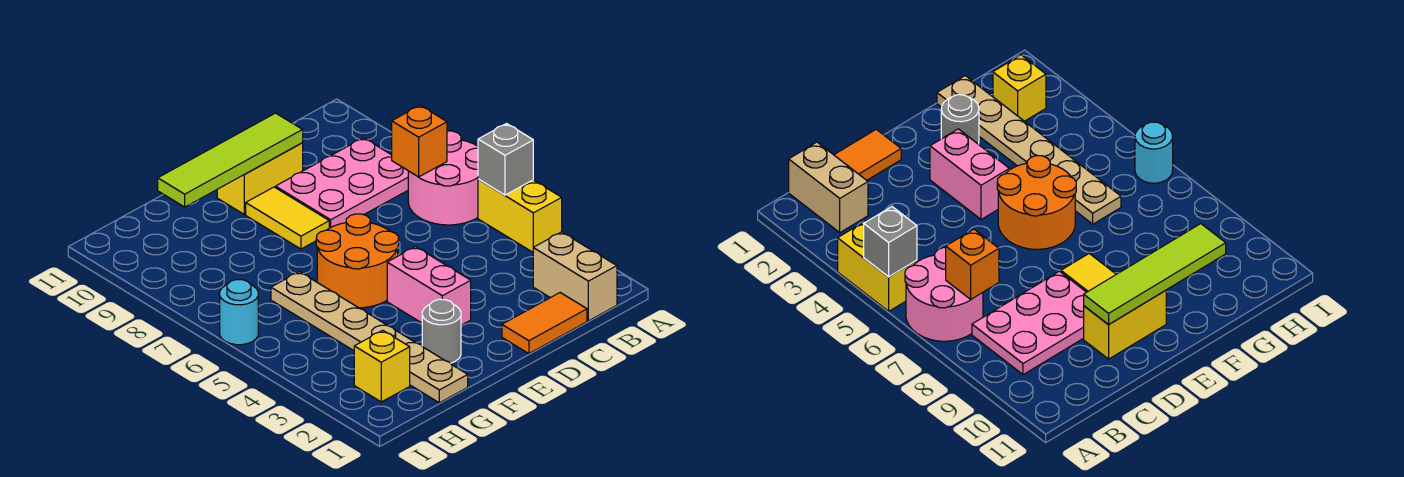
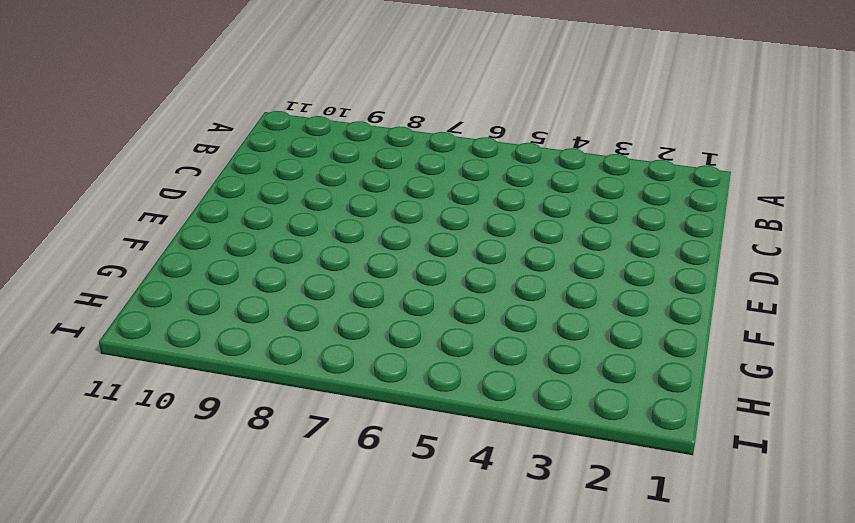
none -> yellow 1x2 brick [478,179,562,252]
none -> pink 2x2 round brick [408,131,478,225]
none -> tan 1x2 brick [533,232,617,321]

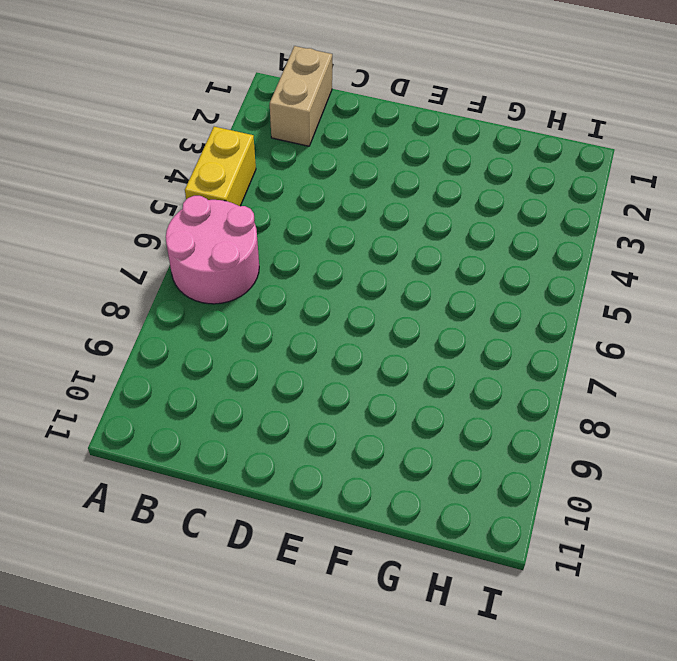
none -> pink 2x3 plate [276,138,408,228]
none -> orange 1x2 tile [502,293,587,354]
none -> yellow 1x2 brick [217,143,303,214]

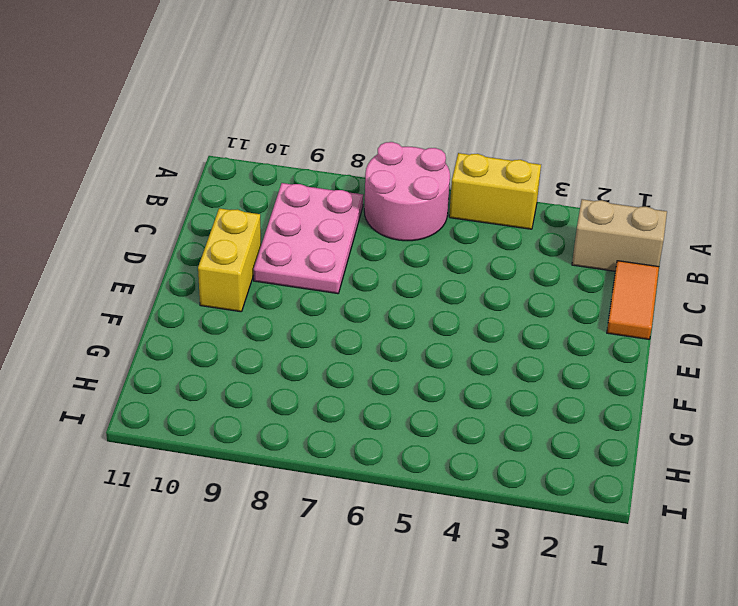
none -> pink 1x2 brick [387,247,471,325]
none -> orange 2x2 round brick [316,214,399,308]
none -> yellow 1x2 tile [246,187,329,249]

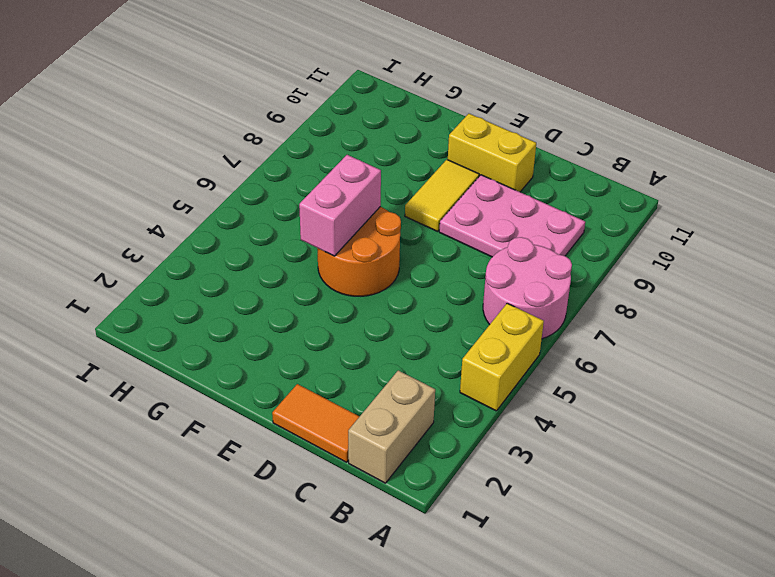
pink 1x2 brick [299,155,381,256] -> pink 1x2 brick moved to [387,247,471,325]
none -> grey 1x1 round brick [422,299,461,363]
none -> tan 1x6 plate [271,272,468,403]
none -> yellow 1x1 brick [354,330,410,402]

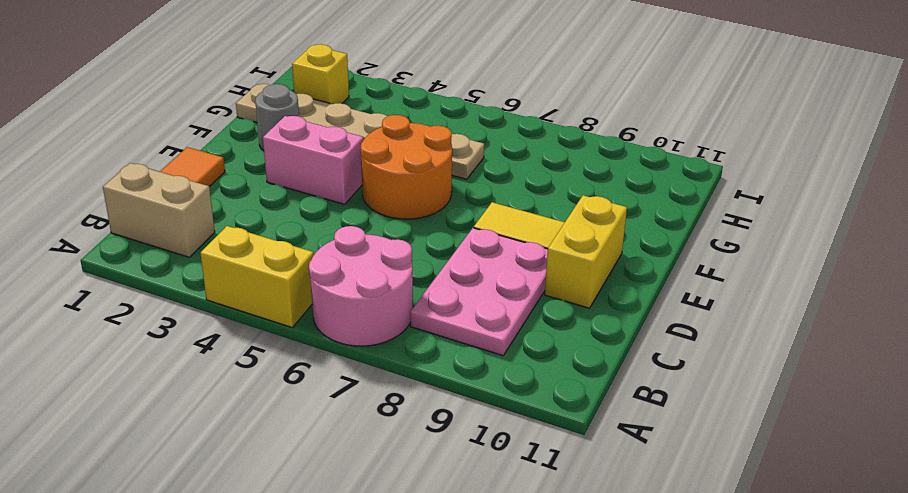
none -> cyan 1x1 round brick [220,280,258,345]
none -> grey 1x1 brick [478,124,533,195]
none -> orange 1x1 brick [392,105,447,177]

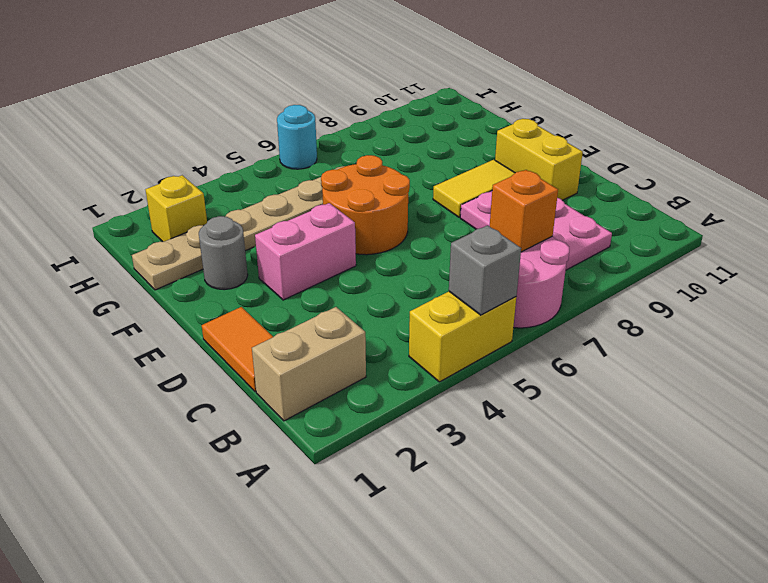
none -> lime 1x4 tile [158,113,303,207]

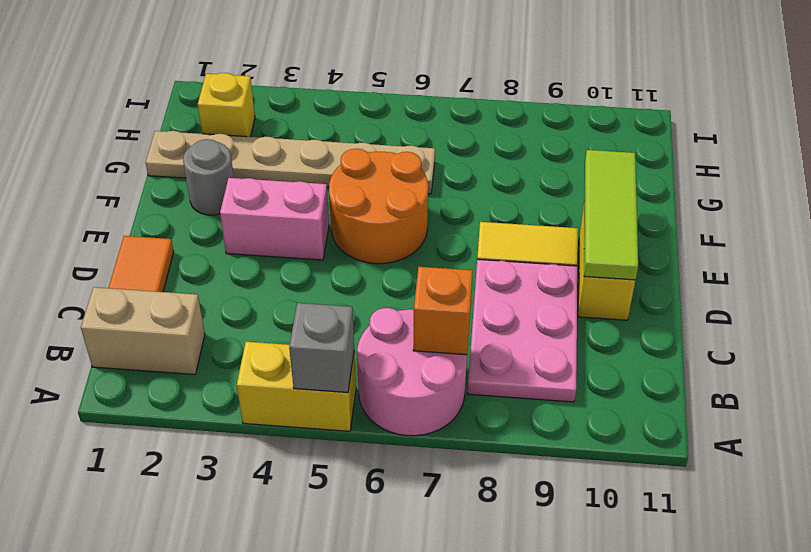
lime 1x3 tile [584,150,638,280] -> lime 1x4 tile [158,113,303,207]
none -> cyan 1x1 round brick [220,280,258,345]

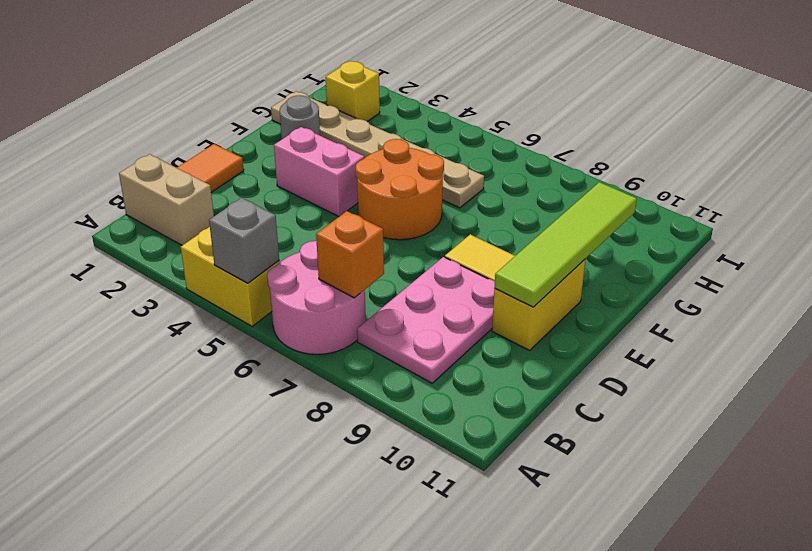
none -> cyan 1x1 round brick [220,280,258,345]

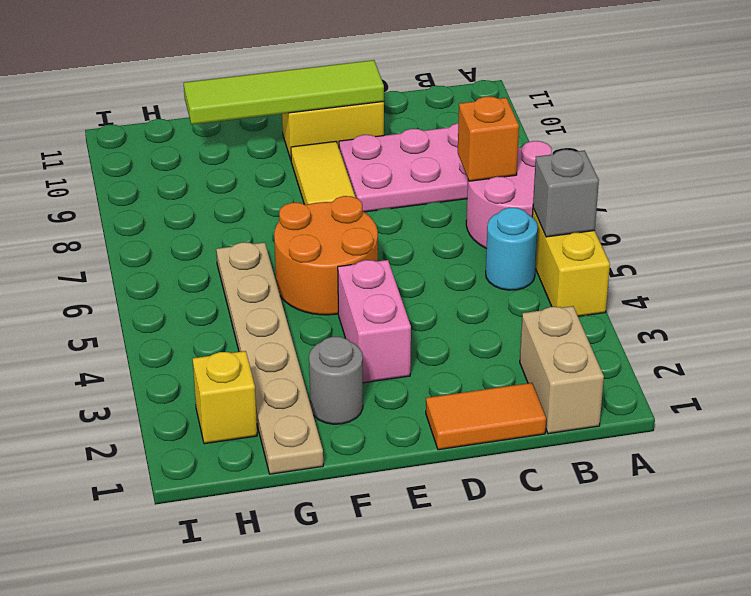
cyan 1x1 round brick [486,208,538,290] -> cyan 1x1 round brick moved to [220,280,258,345]

